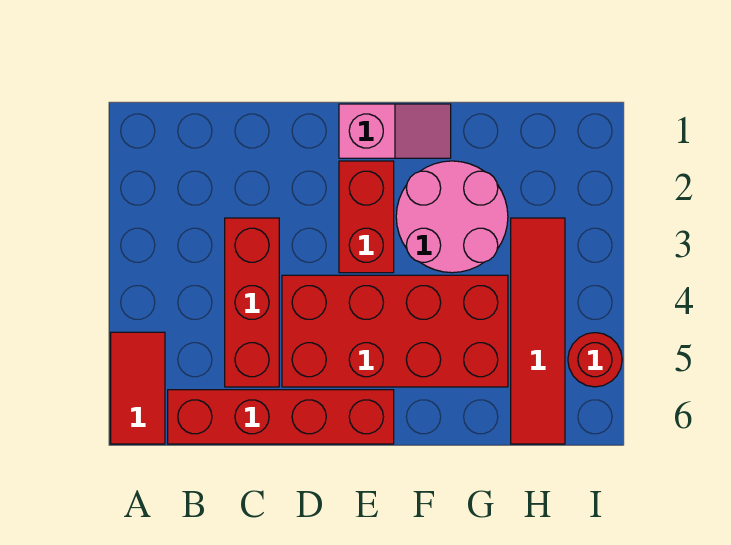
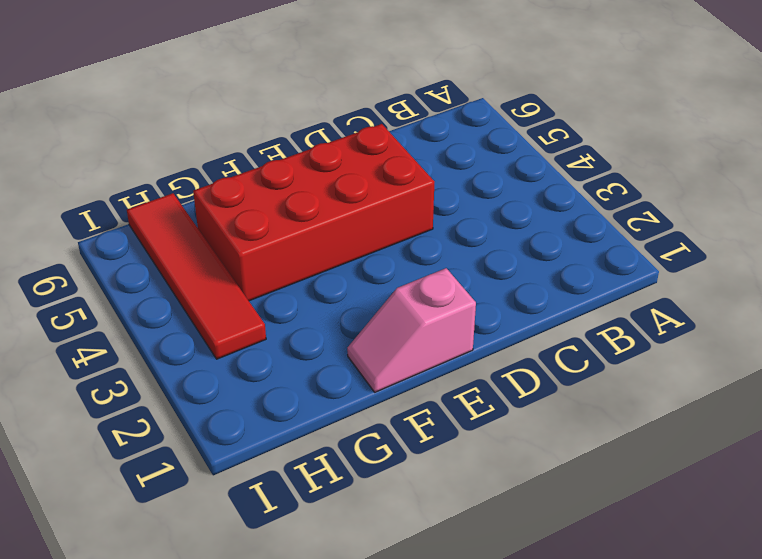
none -> red 1x2 tile [111,332,165,444]
none -> red 1x4 brick [168,390,394,444]

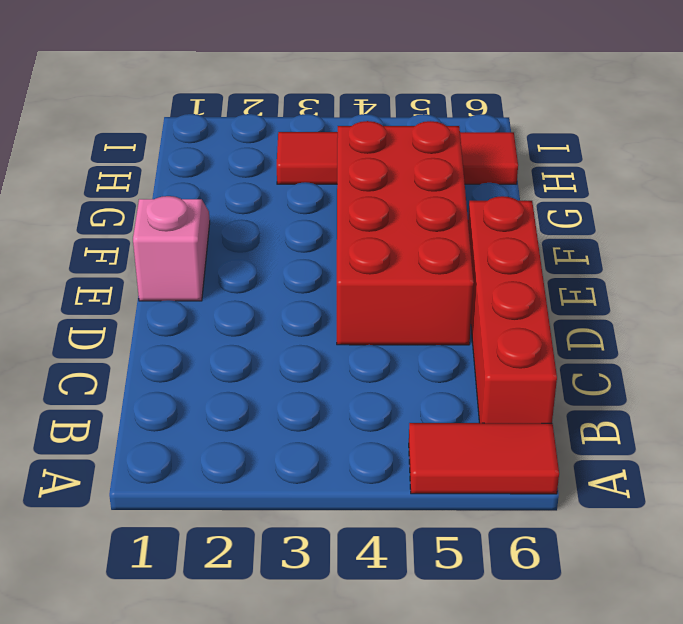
none -> red 1x3 brick [225,218,279,387]
none -> red 1x2 brick [339,161,394,273]

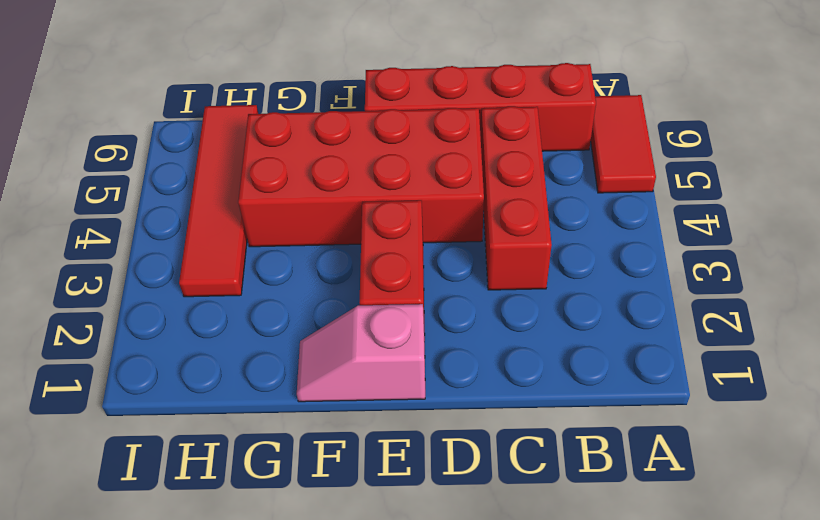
none -> pink 2x2 round brick [396,161,508,273]
none -> red 1x1 round brick [568,333,622,387]

